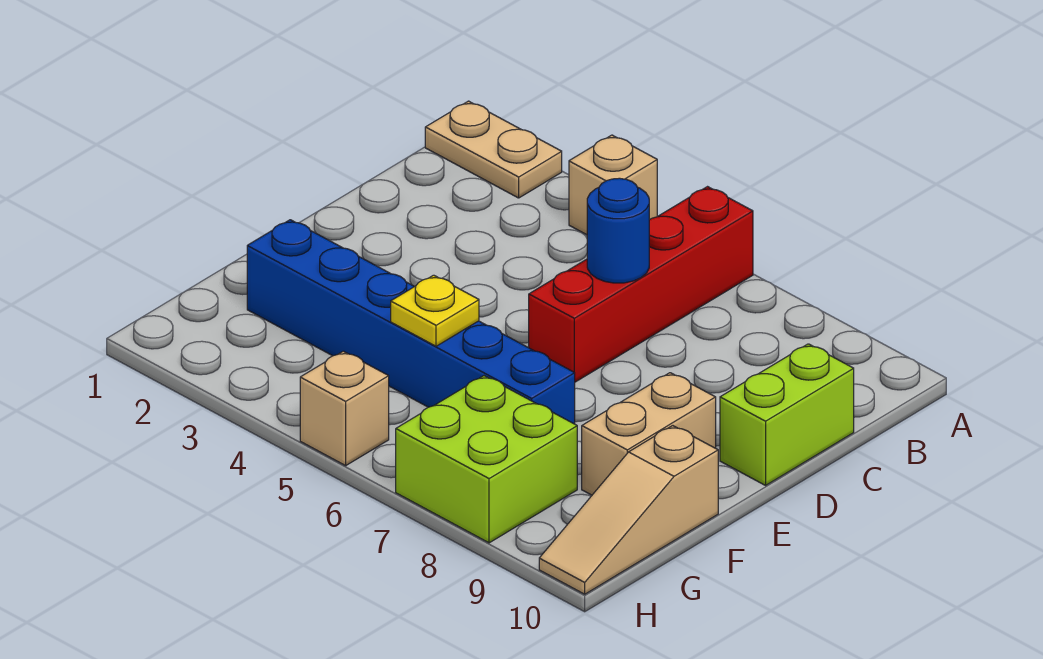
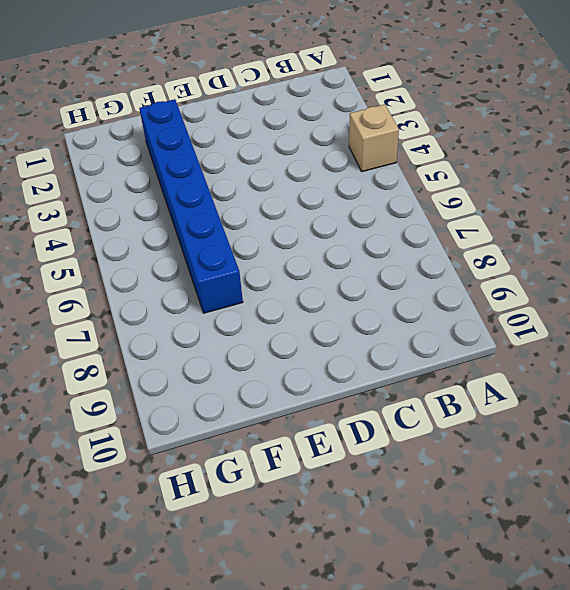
none -> tan 1x2 plate [425,101,562,198]
none -> red 1x4 brick [529,187,753,382]

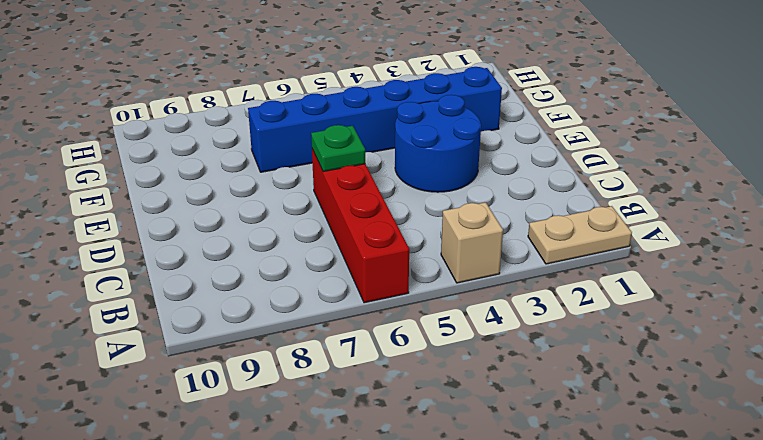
blue 2x2 round brick [395,95,481,192] -> none
green 1x1 plate [311,125,365,172] -> none
none -> lime 1x2 brick [720,344,854,485]
none -> tan 1x2 brick [582,373,716,495]

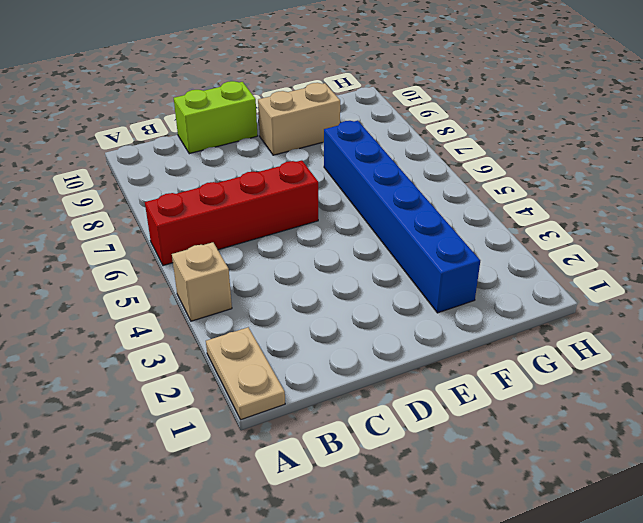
none -> tan 1x3 slope [539,426,718,594]
none -> lime 2x2 brick [396,376,577,543]

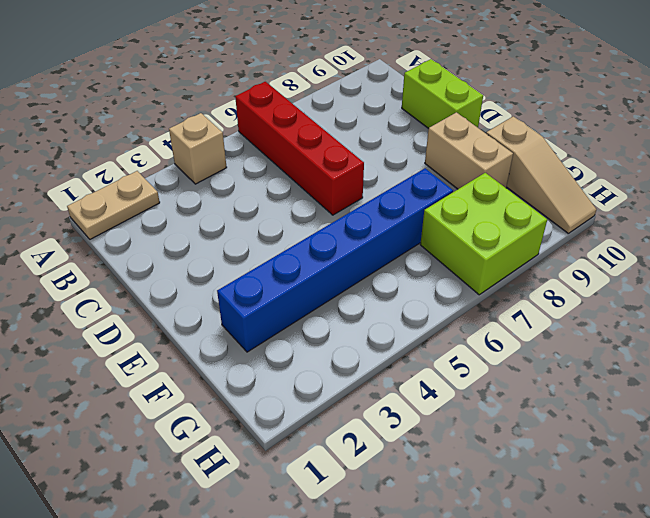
none -> tan 1x1 brick [300,351,389,466]
none -> blue 1x1 round brick [587,178,649,283]

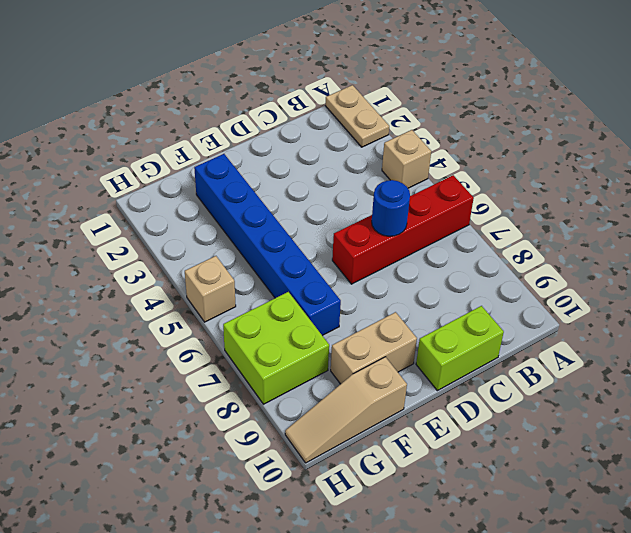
none -> yellow 1x1 plate [391,275,479,346]

